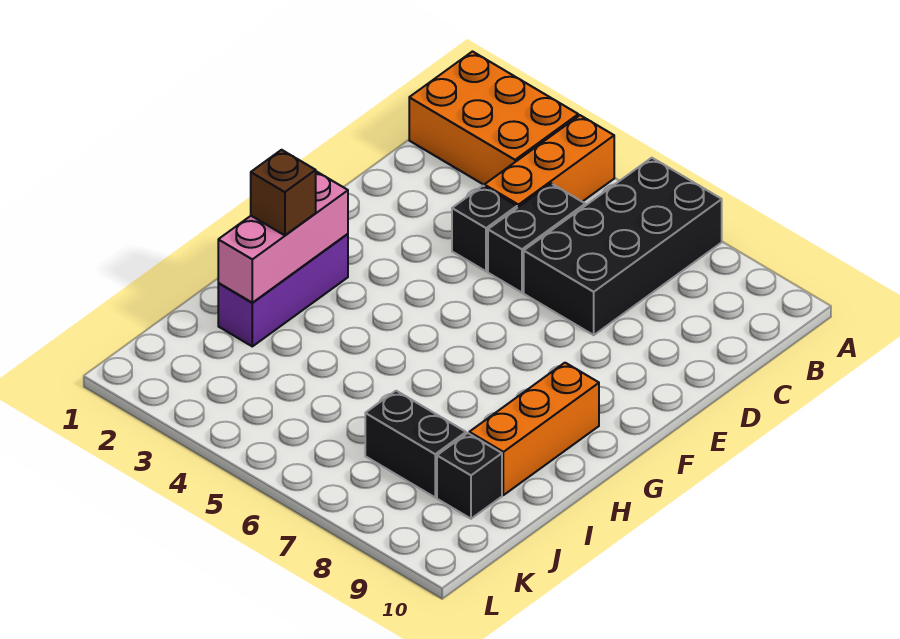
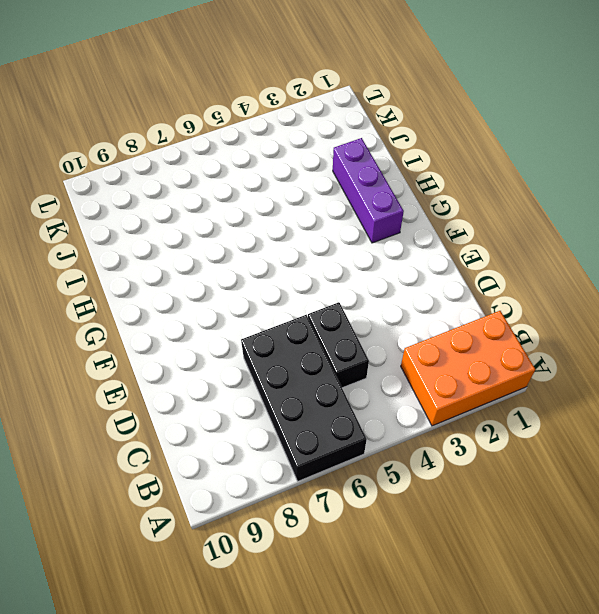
none -> orange 1x3 brick [484,115,614,208]
none -> black 1x1 brick [452,186,517,271]

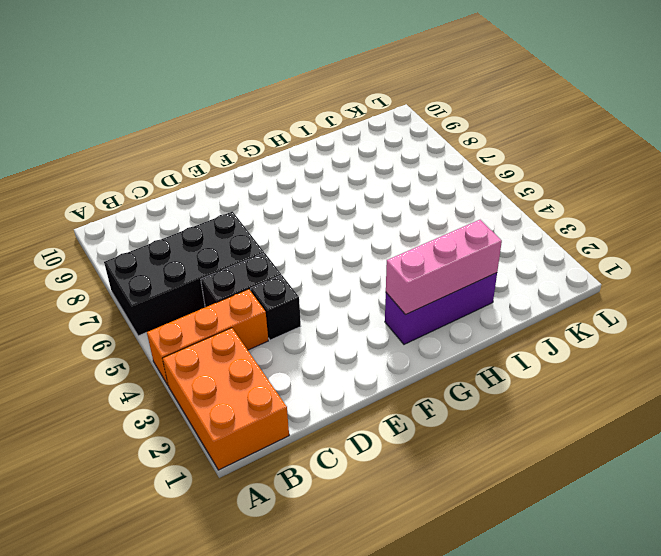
none -> orange 1x3 brick [469,363,599,495]
none -> black 1x2 brick [365,391,466,497]

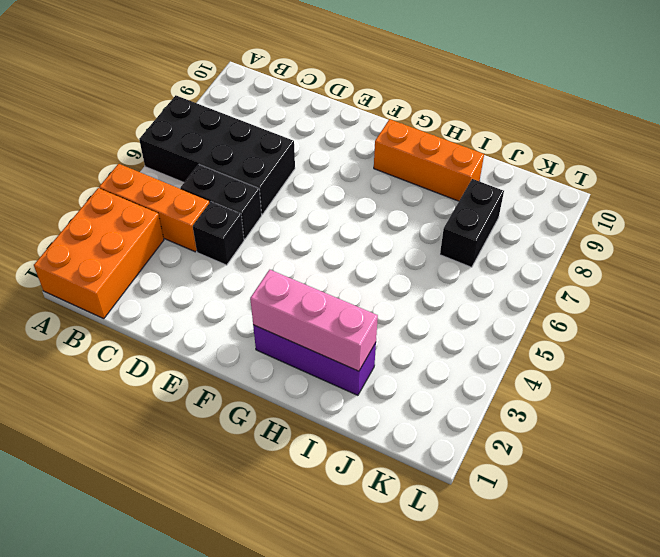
none -> black 1x1 brick [437,433,502,519]
none -> brown 1x1 brick [251,150,316,235]

